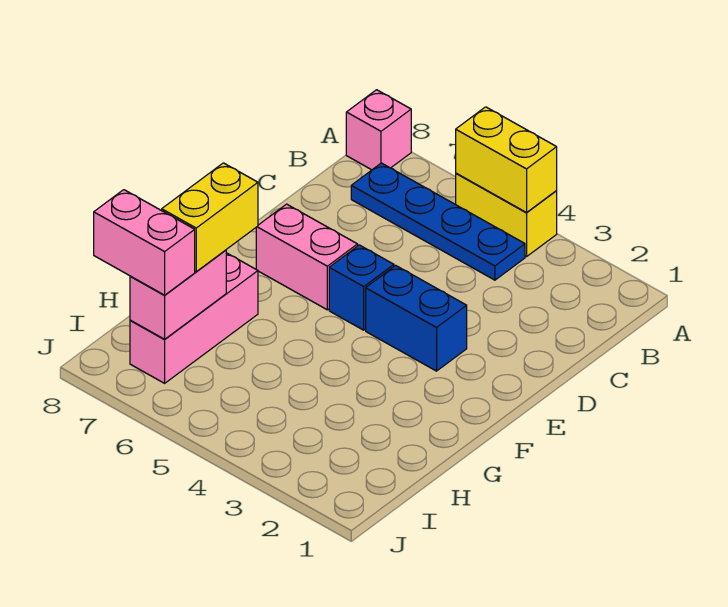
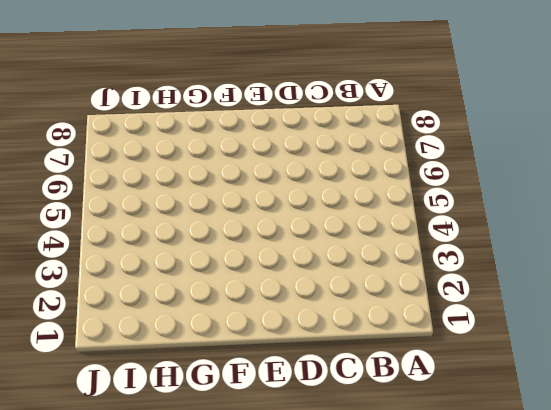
none -> yellow 1x2 brick [456,174,557,257]
none -> pink 1x1 brick [346,90,411,170]

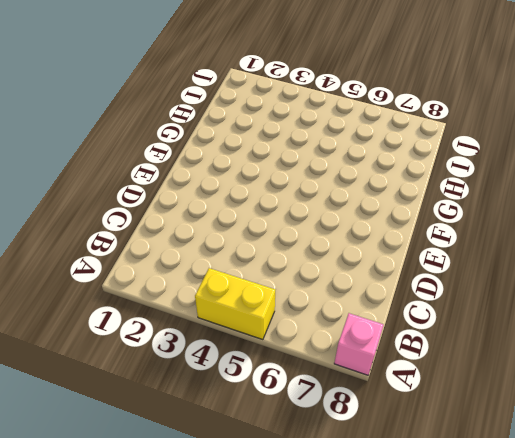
none -> blue 1x4 plate [351,163,525,280]
none -> blue 1x2 brick [366,265,467,371]

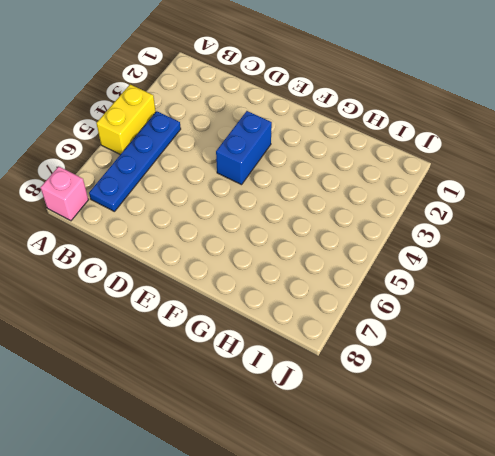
none -> blue 1x1 brick [329,245,394,330]
none -> pink 1x2 brick [256,204,358,310]

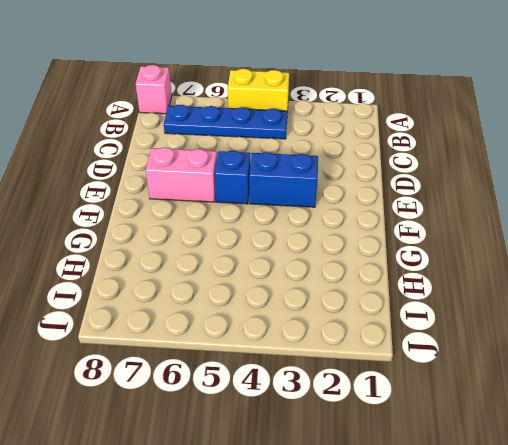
none -> pink 1x3 brick [130,253,258,383]
none -> yellow 1x2 brick [456,107,557,212]

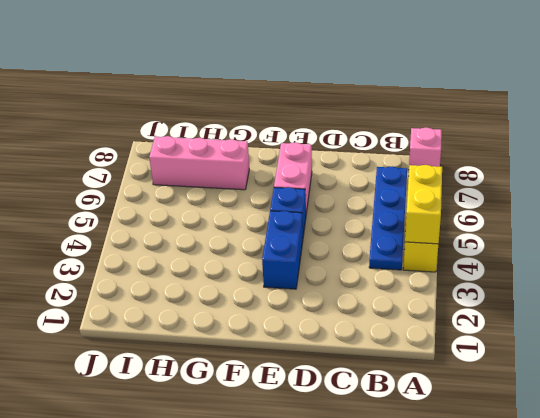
none -> pink 1x2 brick [130,250,226,339]
none -> yellow 1x2 brick [162,163,258,271]

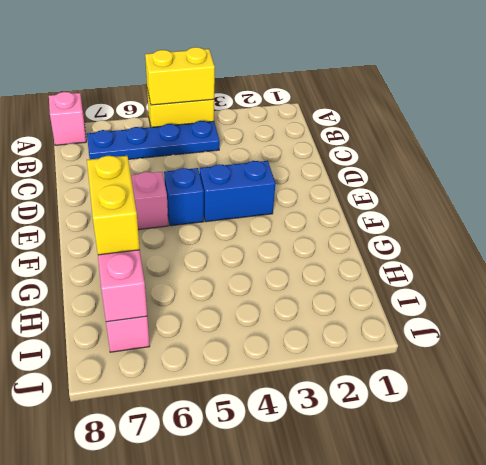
none -> pink 1x2 brick [94,190,195,295]

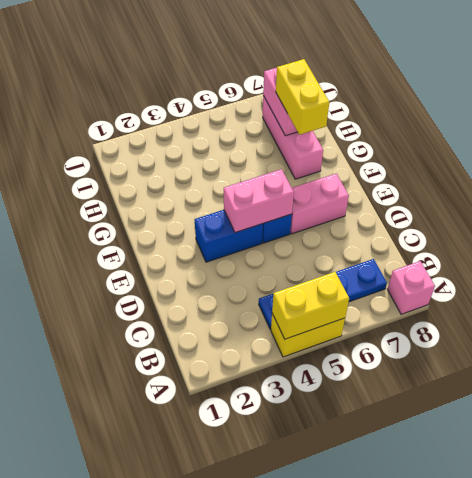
pink 1x2 brick [224,169,294,233] -> pink 1x2 brick moved to [94,190,195,295]

